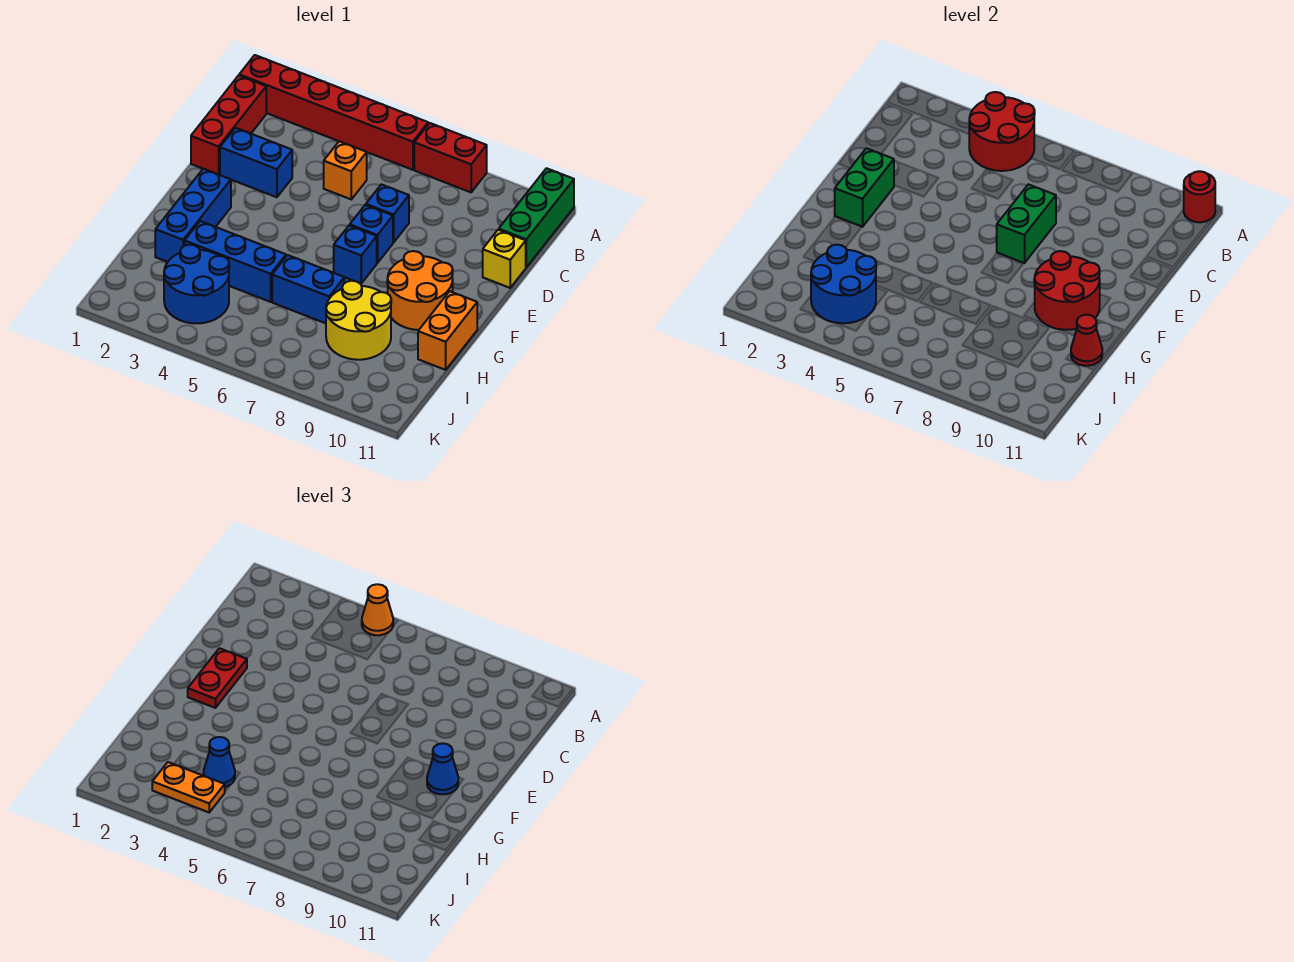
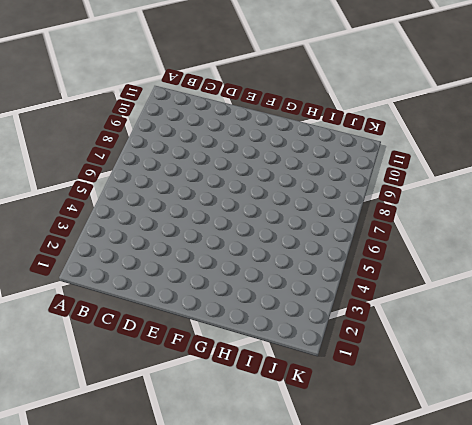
none -> red 1x6 brick [239,55,428,170]
none -> red 1x2 brick [414,123,487,192]
none -> green 1x3 brick [499,168,574,267]

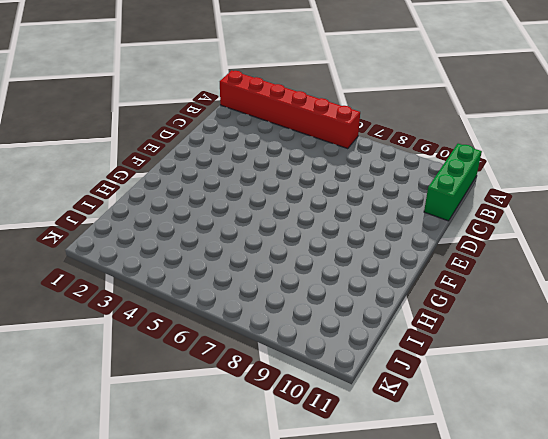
none -> red 1x2 brick [414,123,487,192]
none -> red 1x3 brick [191,75,266,174]
none -> orange 1x1 brick [324,141,367,199]

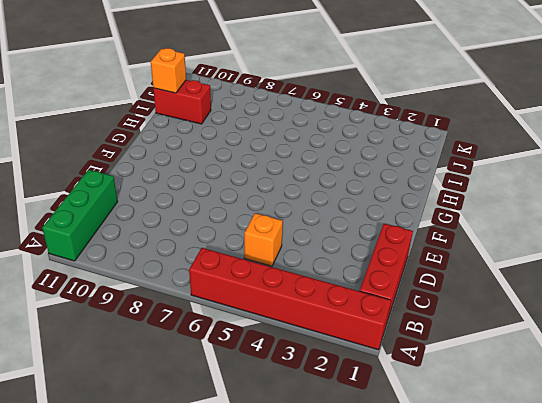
red 1x2 brick [153,80,211,124] -> red 1x2 brick moved to [414,123,487,192]
orange 1x1 brick [151,48,186,93] -> none
none -> blue 1x2 brick [220,128,292,197]
none -> blue 1x1 brick [366,184,409,243]
none -> yellow 1x1 brick [483,230,526,288]

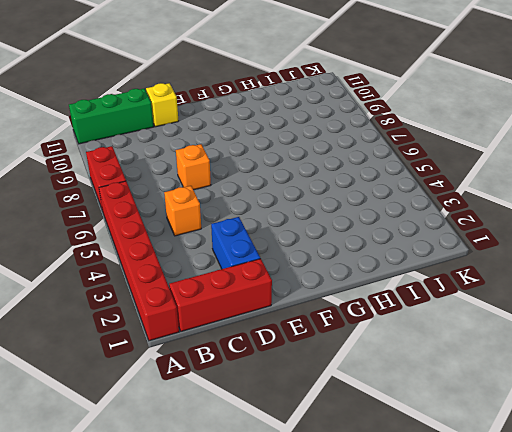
orange 1x1 brick [176,144,211,190] -> blue 1x1 brick [366,184,409,243]
none -> blue 1x1 brick [350,205,393,263]
none -> blue 1x3 brick [155,169,231,262]
none -> blue 1x1 brick [334,225,377,283]

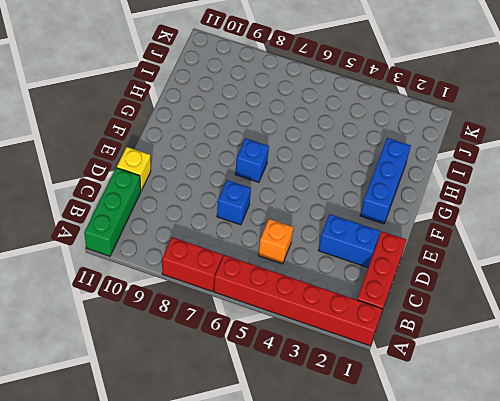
none -> blue 1x1 brick [350,205,393,263]
none -> orange 2x2 round brick [387,251,453,330]
none -> orange 1x2 brick [418,291,477,370]

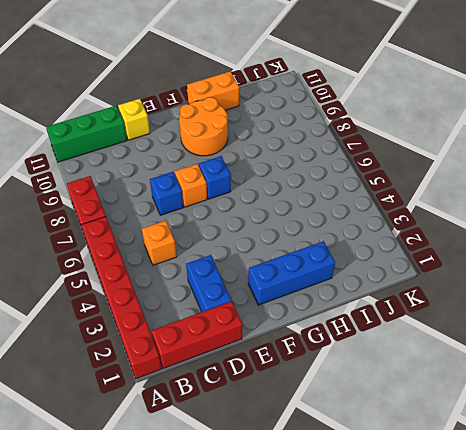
orange 1x1 brick [174,164,207,207] -> blue 1x1 brick [350,205,393,263]
none -> blue 1x3 brick [185,221,286,302]
none -> blue 1x2 brick [272,255,344,323]
none -> yellow 2x2 round brick [326,281,391,360]

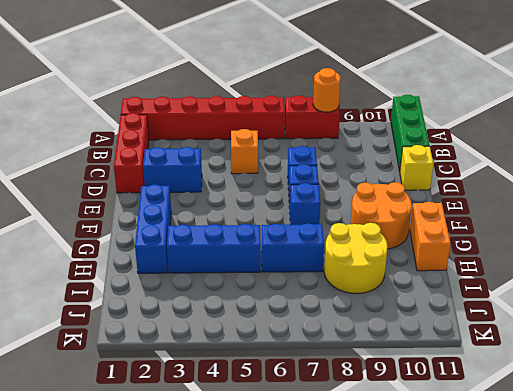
orange 1x1 round brick [313,68,341,112] -> none
none -> blue 2x2 round brick [164,245,229,323]
none -> red 2x2 round brick [969,92,1035,171]
none -> red 1x1 round brick [1184,171,1215,222]

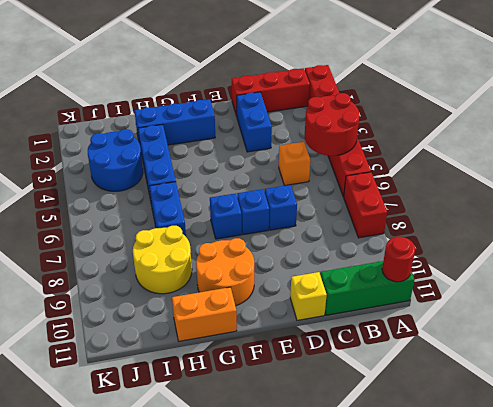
none -> green 1x2 brick [997,184,1056,263]
none -> green 1x2 brick [835,148,894,227]
none -> red 2x2 round brick [1034,251,1100,330]

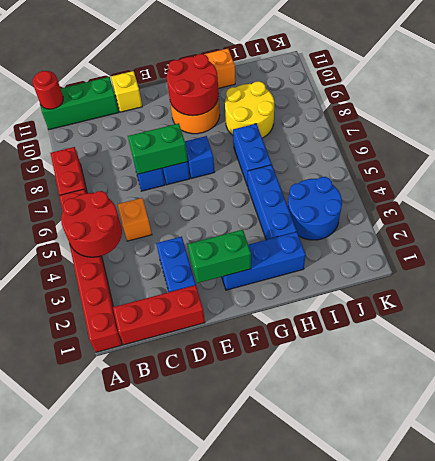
none -> red 1x1 cone [1071,315,1102,366]
none -> blue 2x2 round brick [811,245,876,323]
none -> orange 1x1 cone [362,584,393,635]

